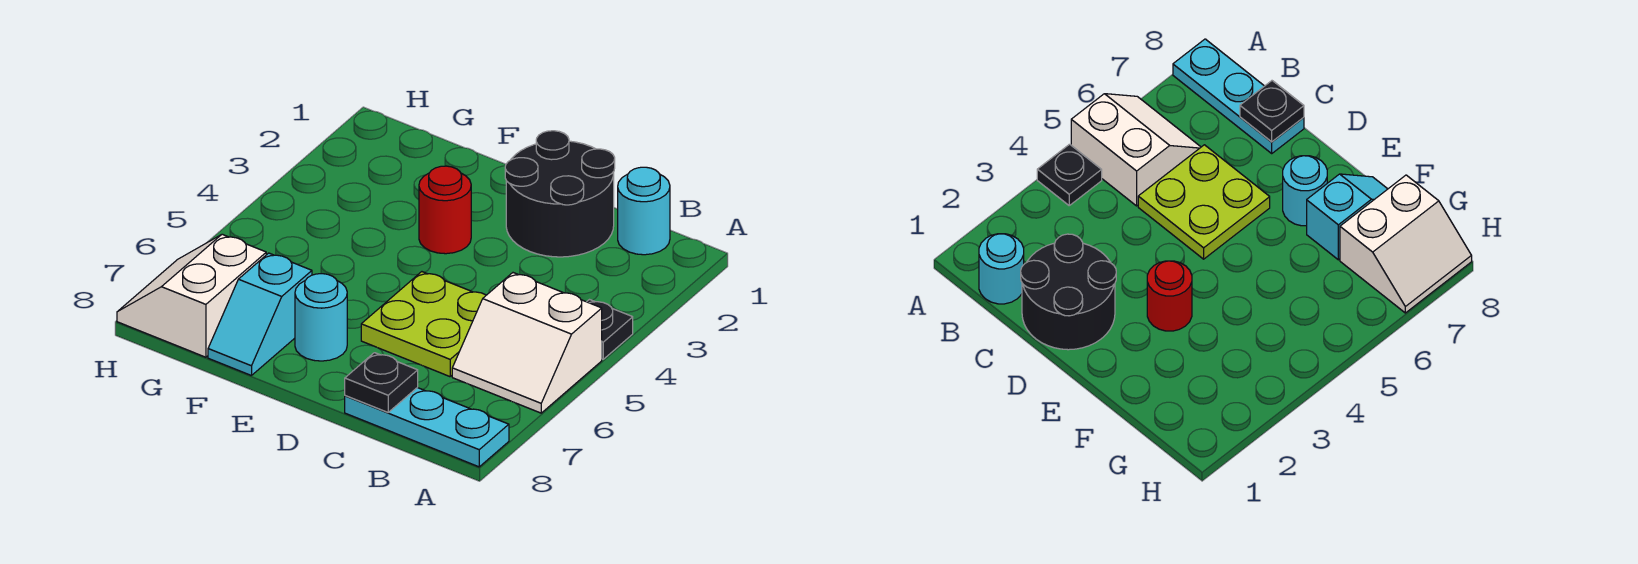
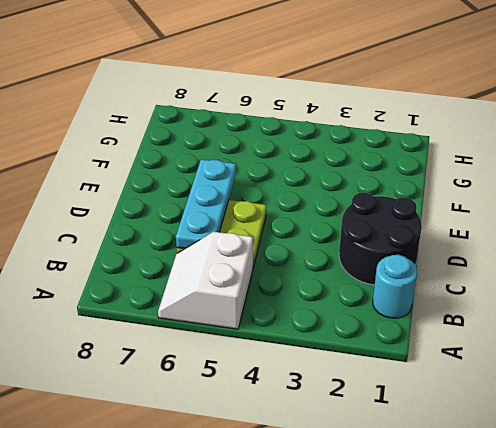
cyan 1x3 plate [176,159,236,249] -> cyan 1x3 plate moved to [345,388,509,467]
none -> black 1x1 plate [587,300,633,359]
none -> red 1x1 round brick [419,166,471,254]

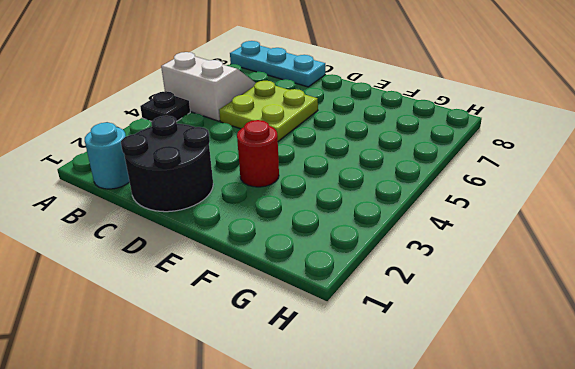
none -> cyan 1x1 round brick [295,274,347,361]
none -> cyan 1x2 slope [208,253,312,376]

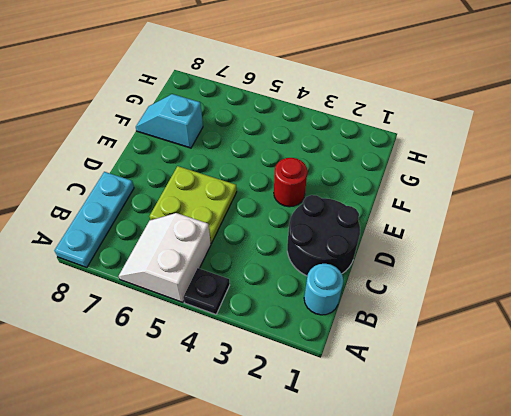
none -> cyan 1x1 round brick [295,274,347,361]
none -> white 2x2 slope [117,234,266,357]

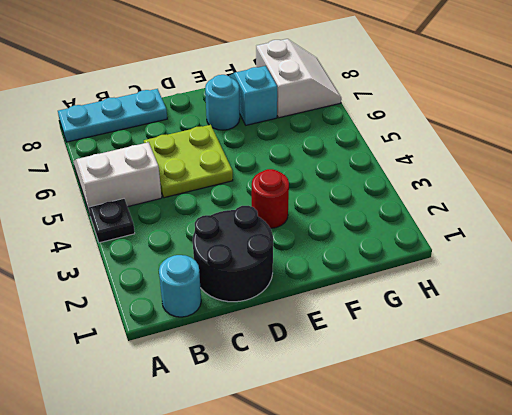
none -> black 1x1 plate [345,353,418,412]

